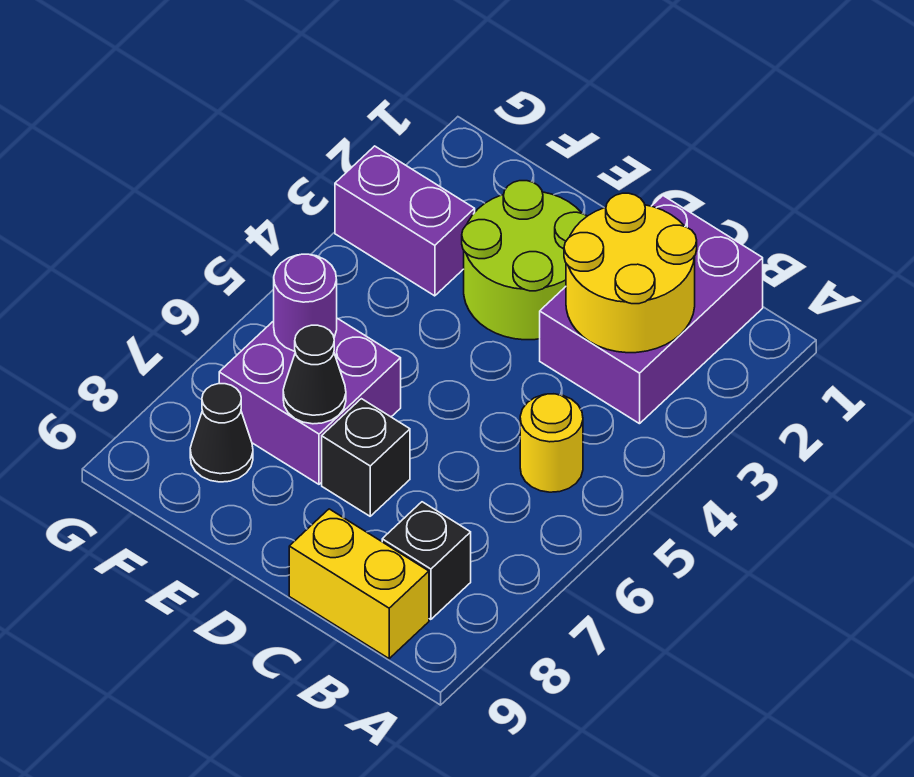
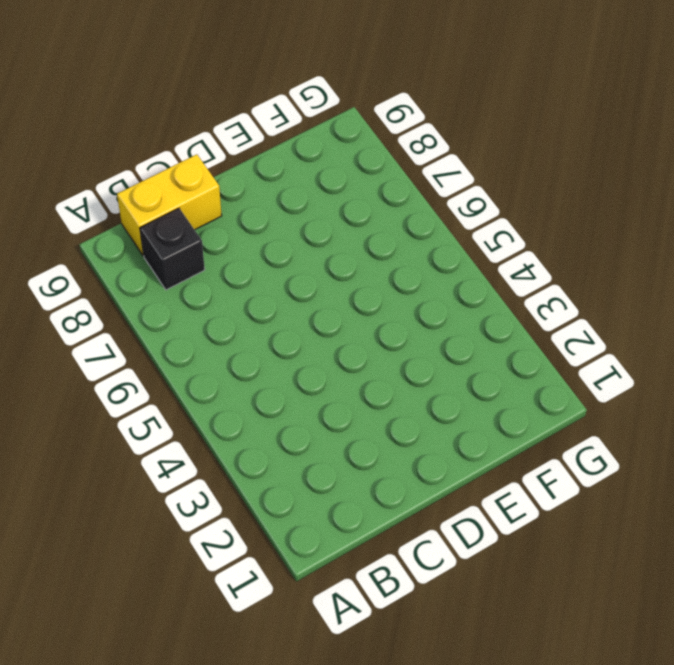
none -> purple 2x3 brick [540,196,763,424]
none -> yellow 1x1 round brick [520,394,583,492]
none -> lime 2x2 round brick [462,181,587,340]

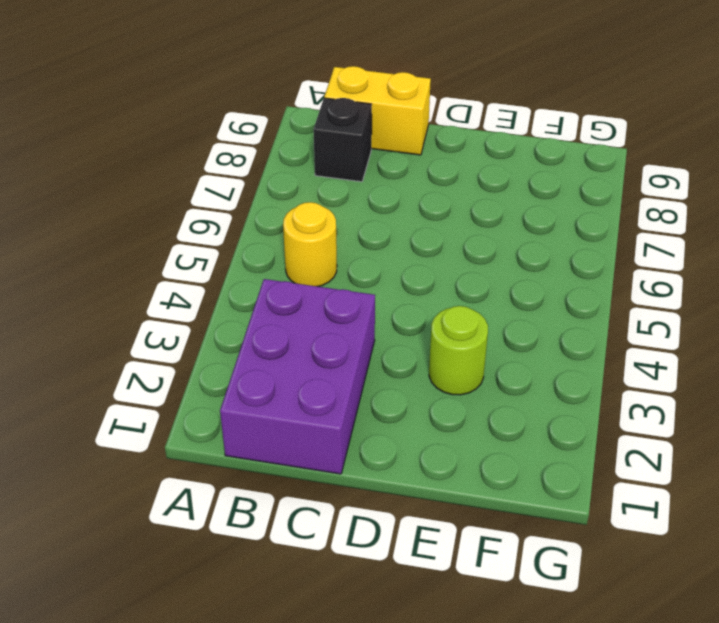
lime 1x1 round brick [429,306,488,395] -> lime 2x2 round brick [462,181,587,340]
none -> black 1x1 brick [322,399,410,516]
none -> purple 2x2 brick [219,318,401,484]
none -> purple 1x2 brick [335,146,475,296]

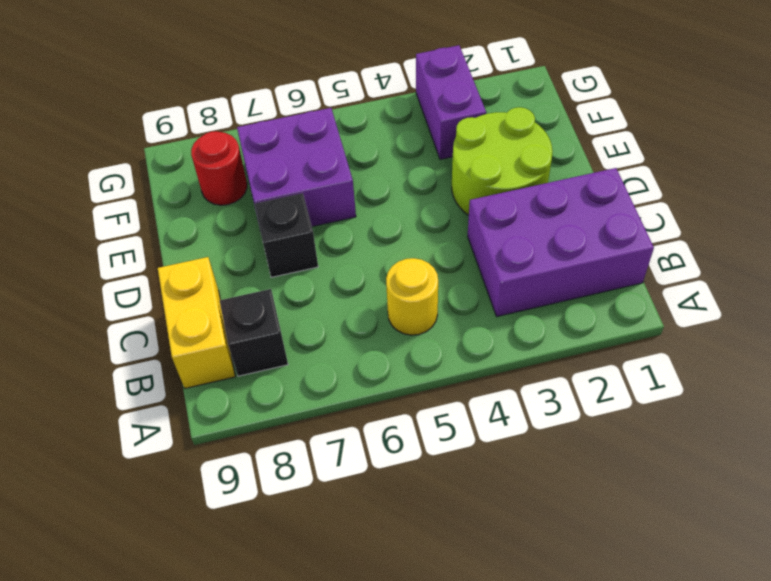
red 1x1 round brick [191,131,247,205] -> black 1x1 cone [190,384,253,482]
none -> yellow 2x2 round brick [564,193,697,353]
none -> black 1x1 cone [283,325,346,424]
none -> purple 1x1 round brick [274,254,337,351]

